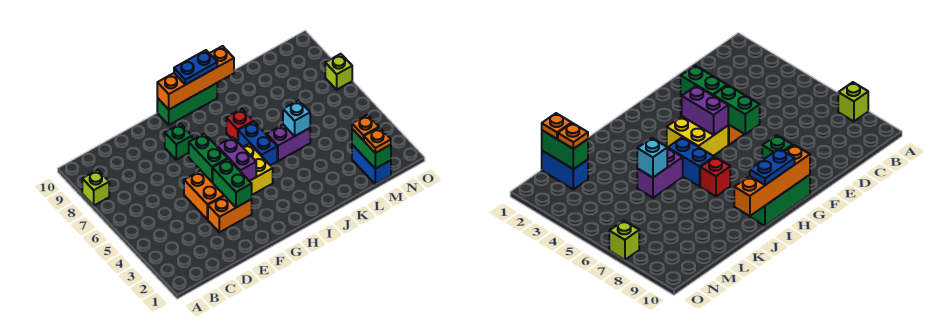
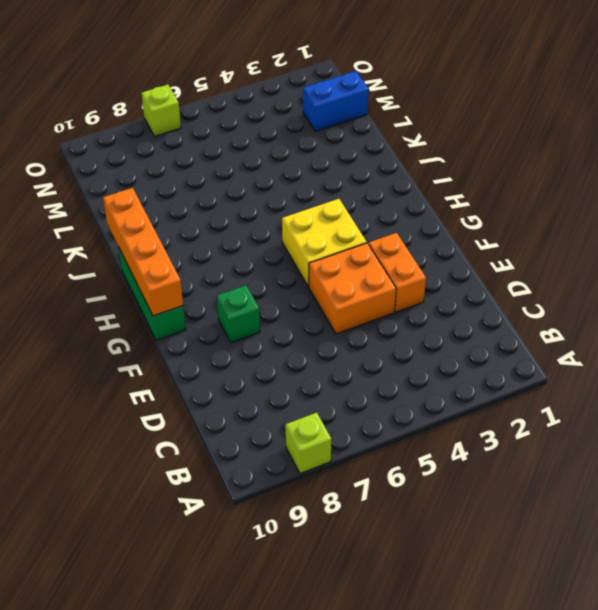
none -> blue 1x2 brick [238,122,277,165]
none -> red 1x1 brick [226,109,253,142]
none -> purple 1x2 brick [267,125,310,161]

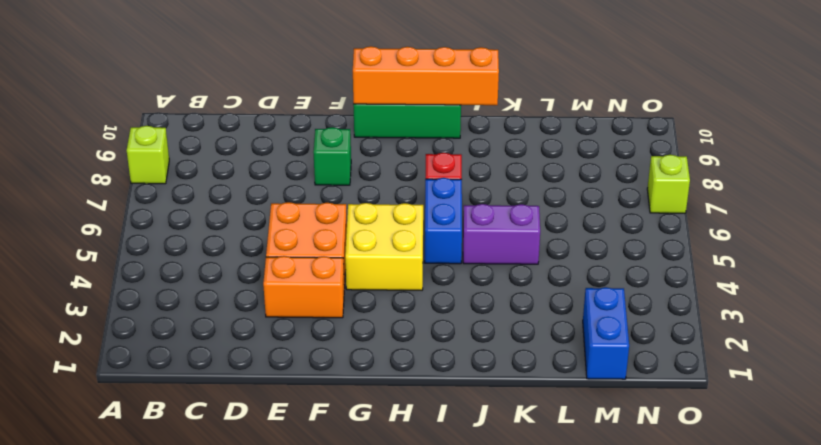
none -> green 1x2 brick [213,159,252,207]
none -> green 1x2 brick [189,134,228,182]
none -> purple 1x2 brick [217,137,256,181]

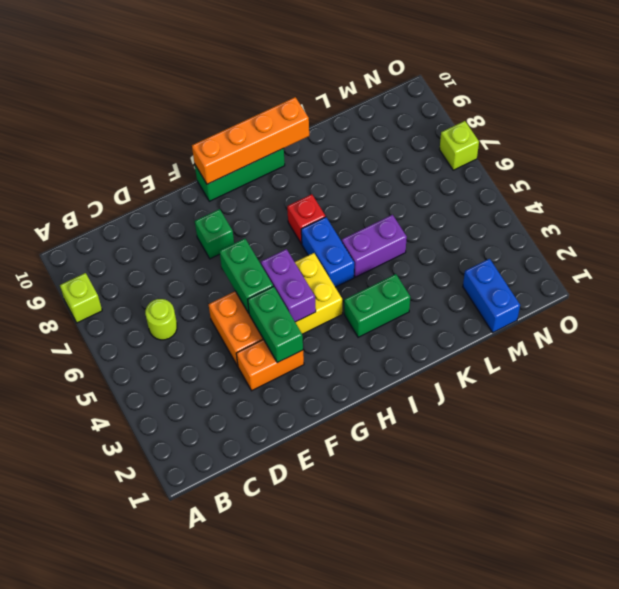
lime 1x1 round brick [145,299,177,340] -> none
green 1x2 brick [344,274,410,337] -> green 1x2 brick turned to [352,129,391,169]
none -> cyan 1x1 brick [283,100,310,136]
none -> blue 1x2 plate [174,50,217,85]
none -> orange 1x1 plate [364,128,391,153]

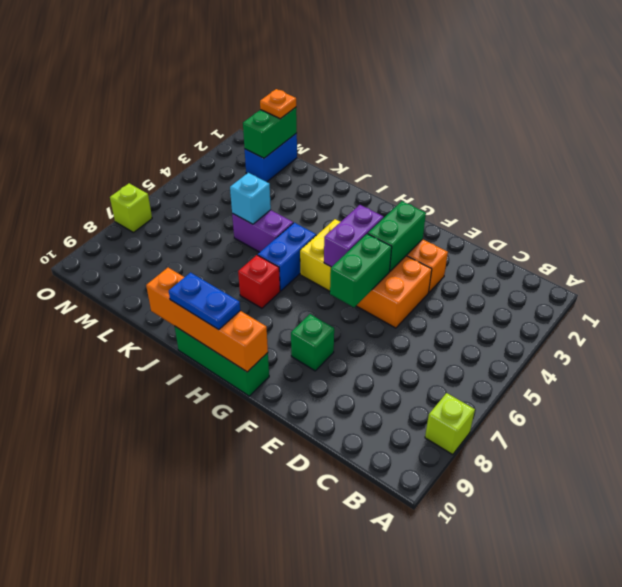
none -> orange 1x1 plate [352,115,379,140]

